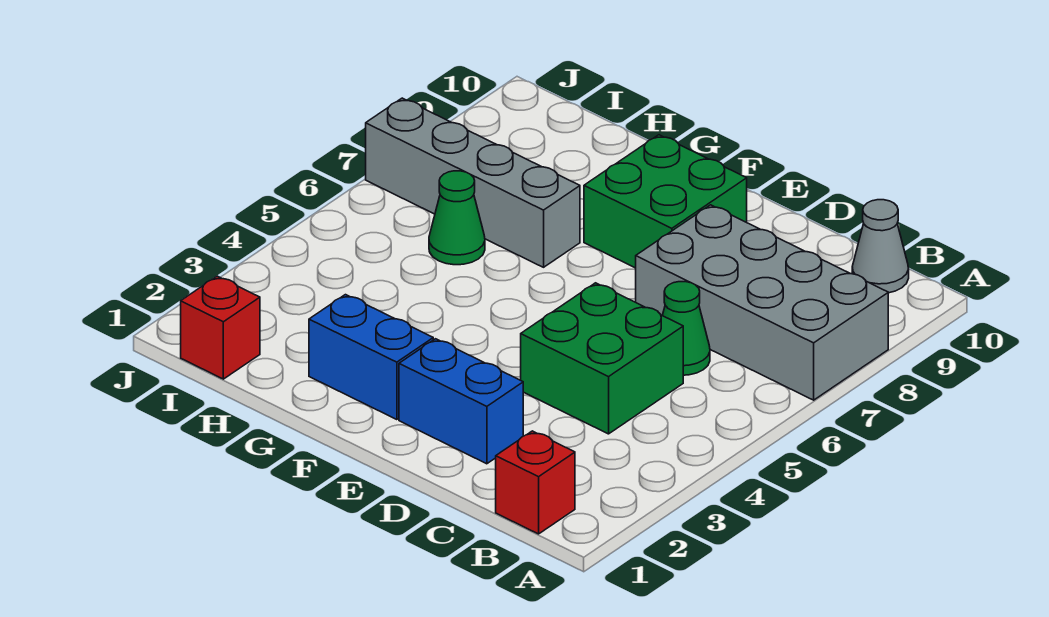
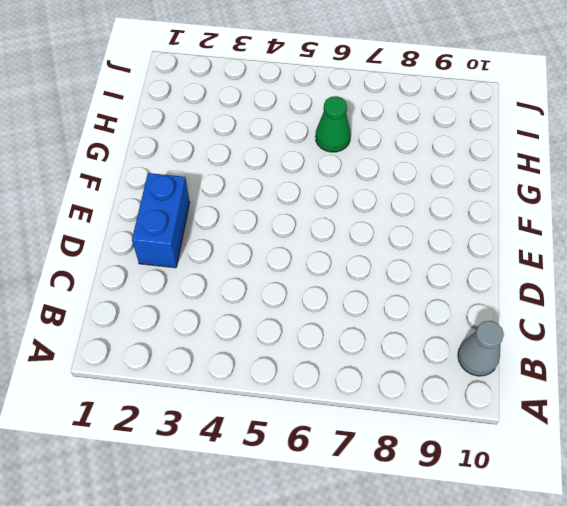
none -> grey 2x4 brick [636,205,888,400]
none -> red 1x1 brick [496,431,575,534]

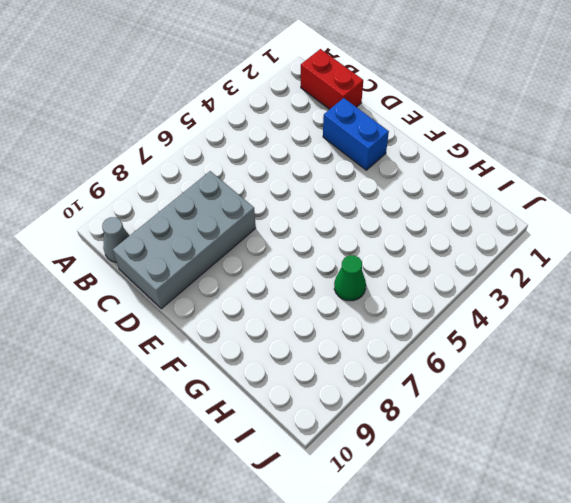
red 1x2 brick [301,49,363,109] -> red 1x1 brick [496,431,575,534]
grey 2x4 brick [113,171,256,309] -> grey 2x4 brick turned to [636,205,888,400]
none -> green 2x2 brick [521,283,683,434]
none -> green 1x1 cone [662,282,710,375]

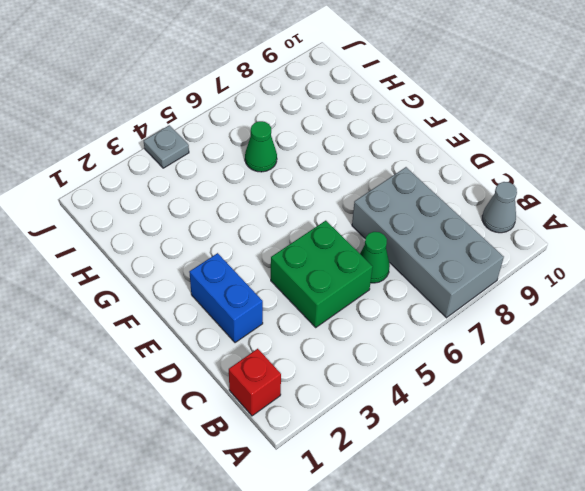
grey 1x1 plate [144,125,189,168] -> none
none -> green 2x2 brick [584,135,747,268]
none -> blue 1x2 brick [309,295,433,420]

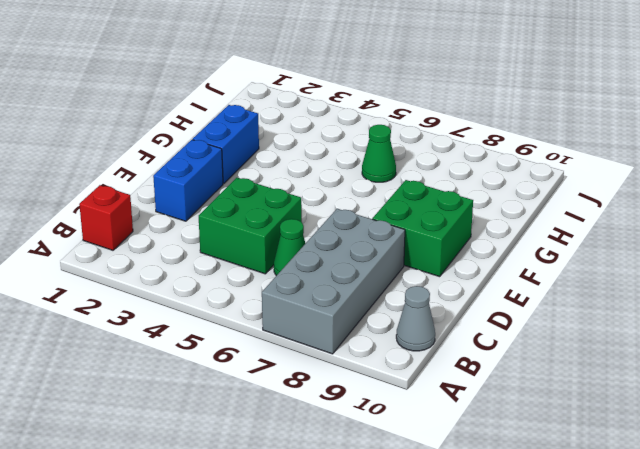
none -> grey 1x4 brick [366,98,580,267]
none -> red 1x1 brick [181,276,260,379]

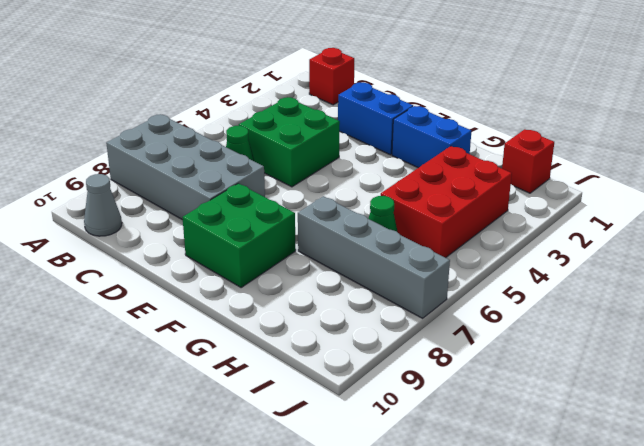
red 2x3 brick [381,146,512,258] -> none

